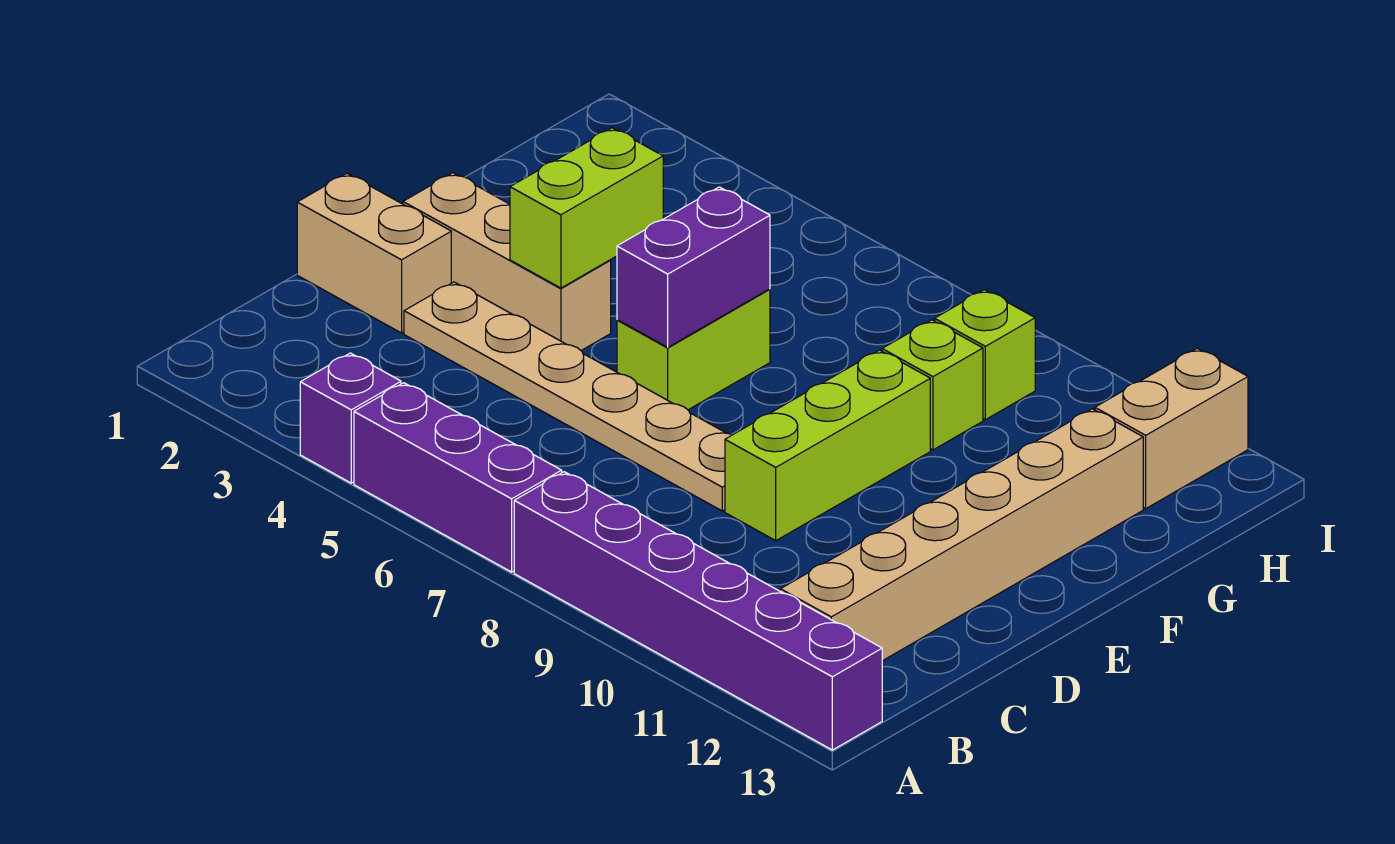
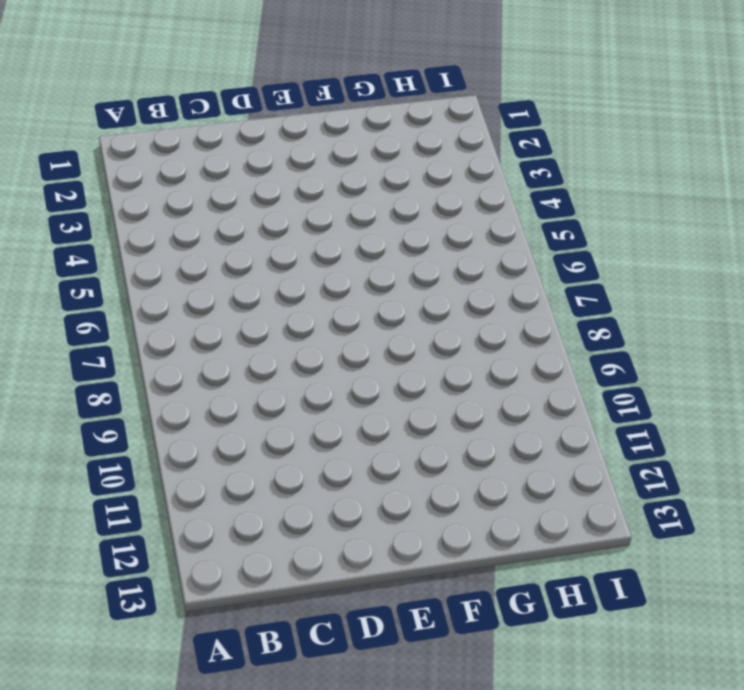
none -> purple 1x1 brick [300,353,401,483]
none -> purple 1x3 brick [354,383,562,572]
none -> purple 1x6 brick [514,472,882,750]

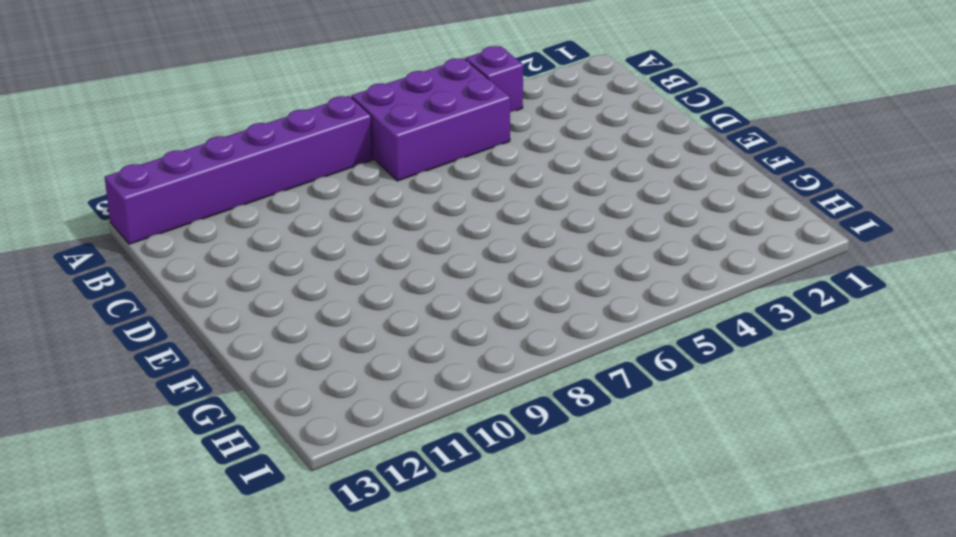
purple 2x3 brick [352,58,510,181] -> purple 1x3 brick [354,383,562,572]
none -> tan 1x6 brick [780,409,1143,661]
none -> tan 1x2 brick [297,173,451,333]
none -> tan 1x6 plate [404,282,732,511]

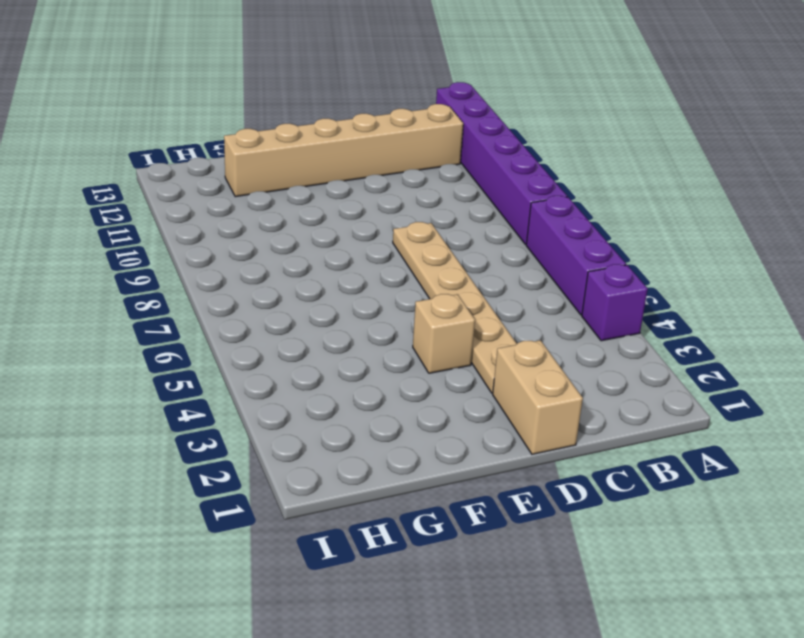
tan 1x1 brick [413,294,475,373] -> tan 1x3 brick [403,173,611,350]
none -> lime 1x3 brick [725,350,930,541]
none -> lime 1x2 brick [617,289,770,410]
none -> lime 1x1 brick [882,320,983,450]

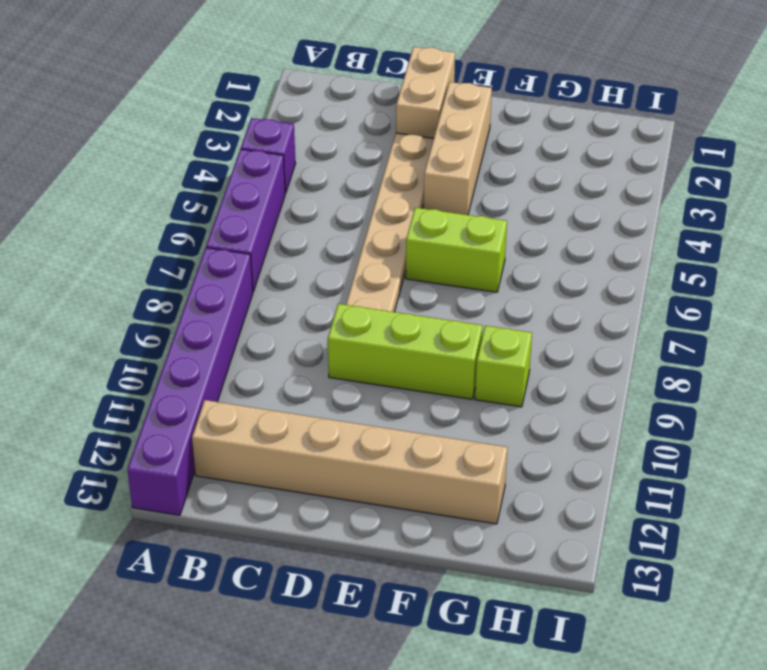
none -> lime 1x1 brick [935,290,1035,420]
none -> tan 1x2 brick [1095,348,1248,508]
none -> lime 1x2 brick [510,128,663,288]

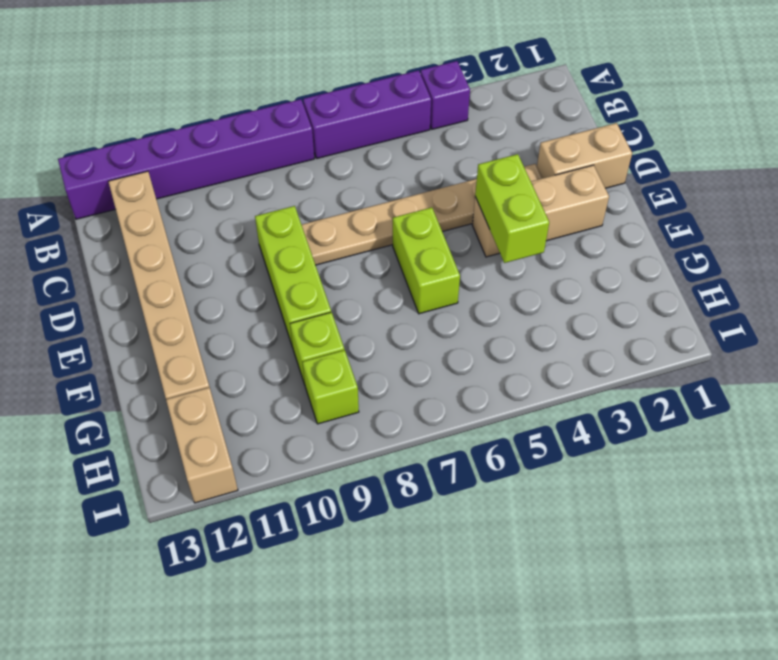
none -> purple 1x2 brick [617,187,770,347]

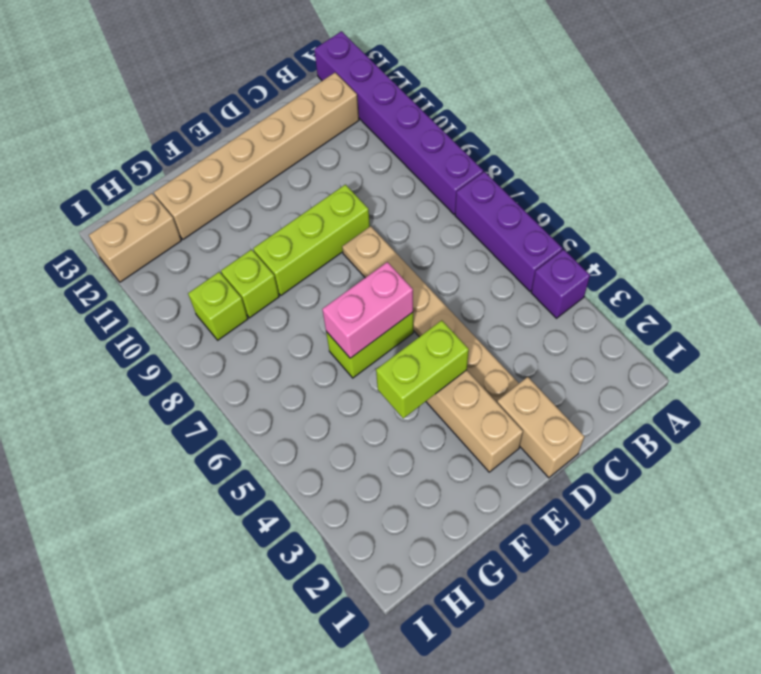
pink 1x2 brick [322,262,413,358] -> purple 1x2 brick [617,187,770,347]

